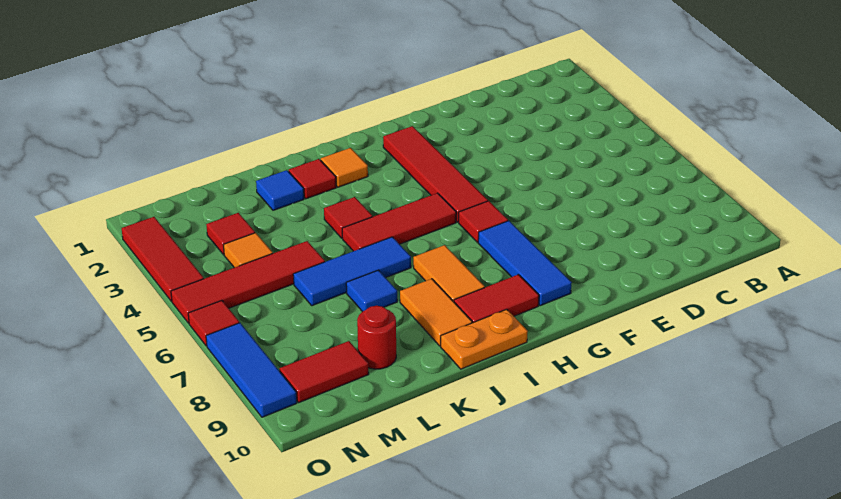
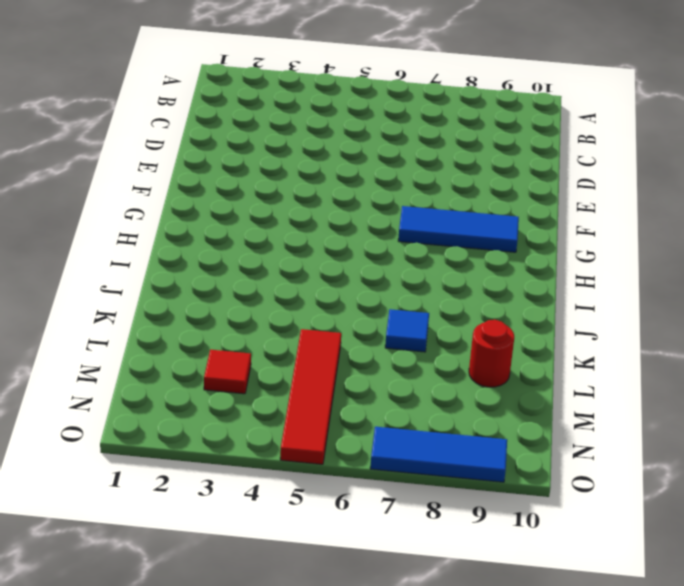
none -> red 1x4 tile [383,126,488,222]
none -> red 1x1 tile [459,201,508,242]
none -> red 1x3 tile [342,193,456,251]

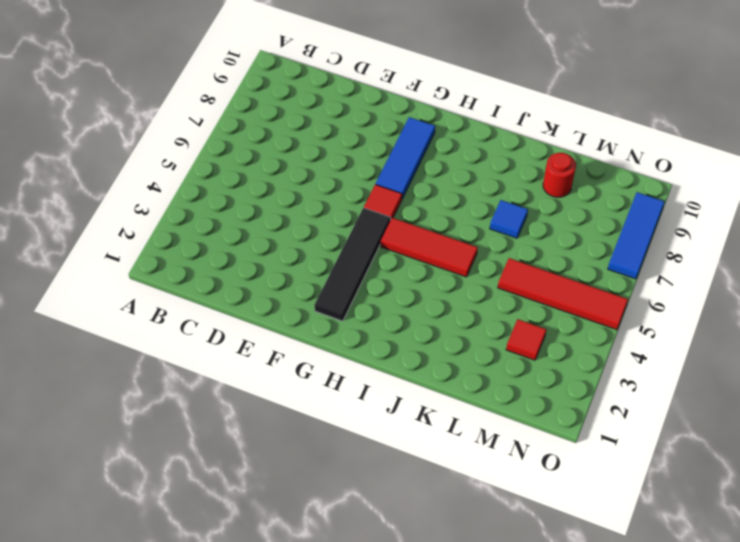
black 1x4 tile [314,208,391,321] -> red 1x4 tile [383,126,488,222]
none -> red 1x2 tile [454,275,539,323]
none -> orange 1x1 tile [321,148,368,187]
none -> orange 1x2 tile [413,245,485,302]

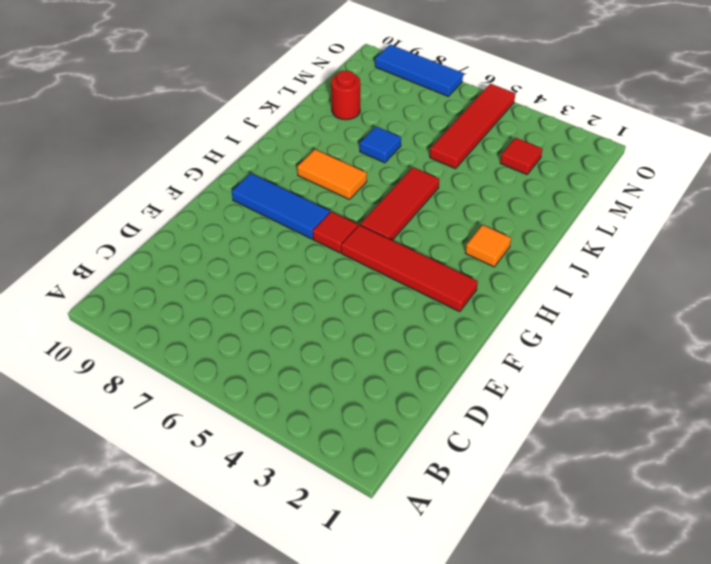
none -> red 1x2 tile [454,275,539,323]
none -> orange 1x2 plate [441,309,528,369]
none -> red 1x1 tile [289,159,336,199]

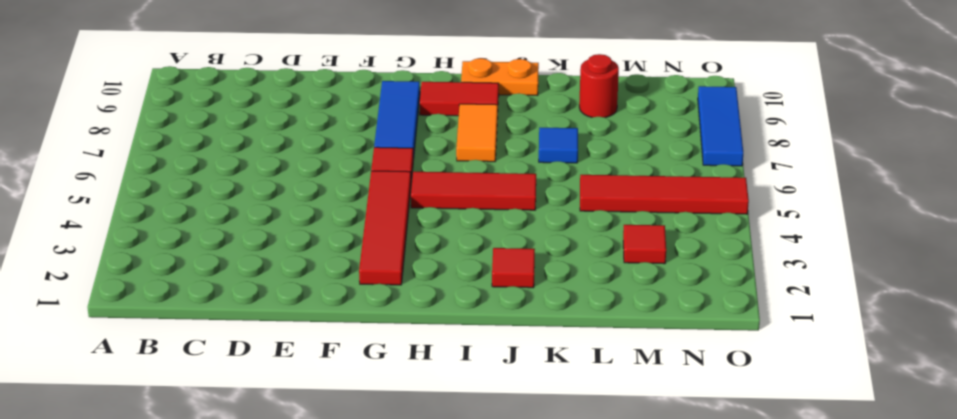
none -> orange 1x1 tile [321,148,368,187]
none -> red 1x1 tile [324,197,373,238]
none -> blue 1x3 tile [293,237,411,306]

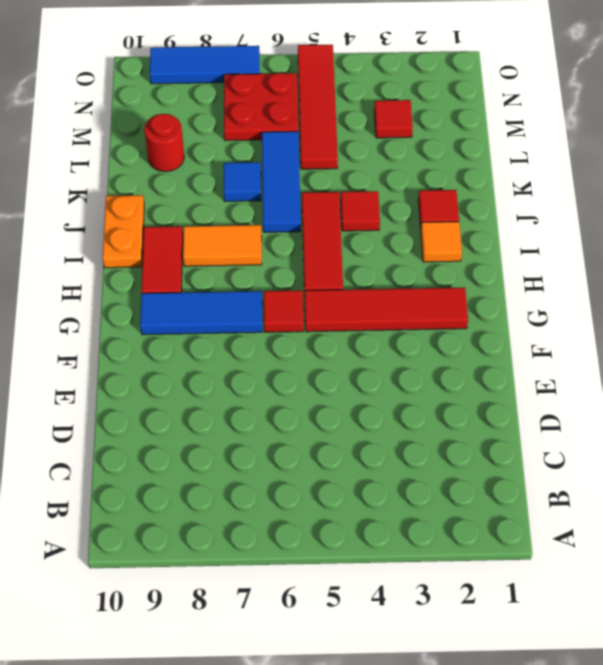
red 2x2 plate [224,73,298,141] -> none
none -> orange 1x2 tile [400,279,472,346]
none -> blue 1x1 tile [256,170,304,210]
none -> orange 1x1 tile [224,233,273,268]

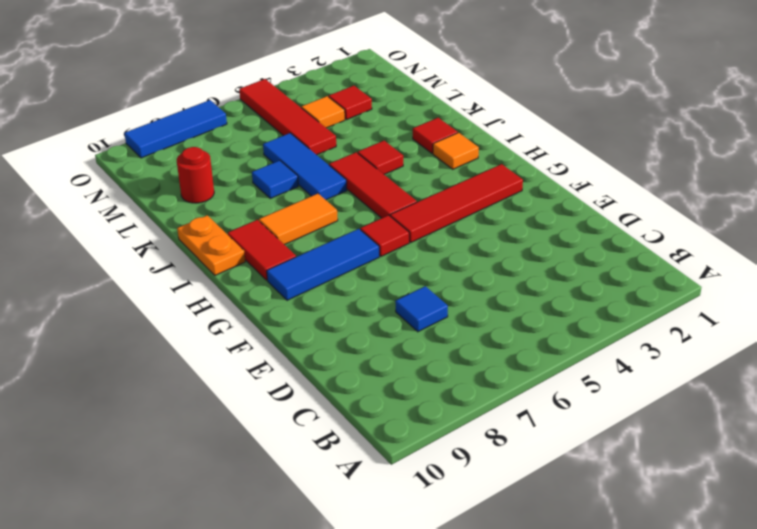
blue 1x1 tile [395,286,448,332] -> blue 1x1 tile moved to [256,170,304,210]
none -> orange 1x2 tile [400,279,472,346]
none -> red 1x2 tile [279,341,369,402]
none -> red 1x3 tile [122,217,204,301]

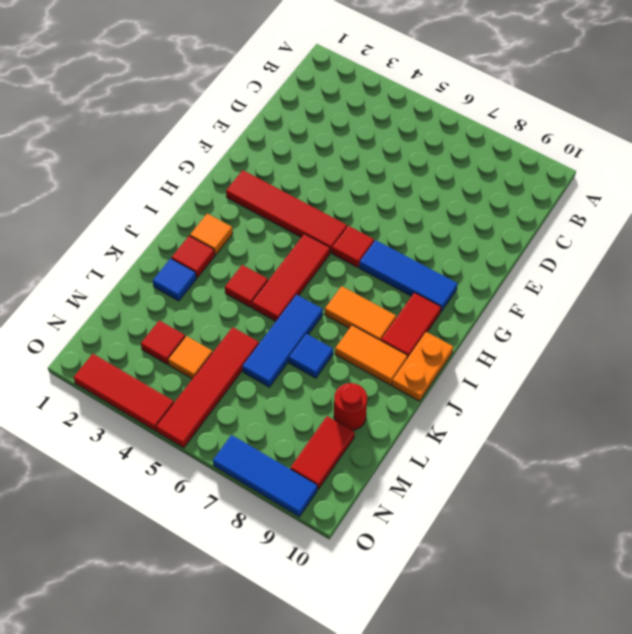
none -> red 1x1 tile [188,301,239,346]

